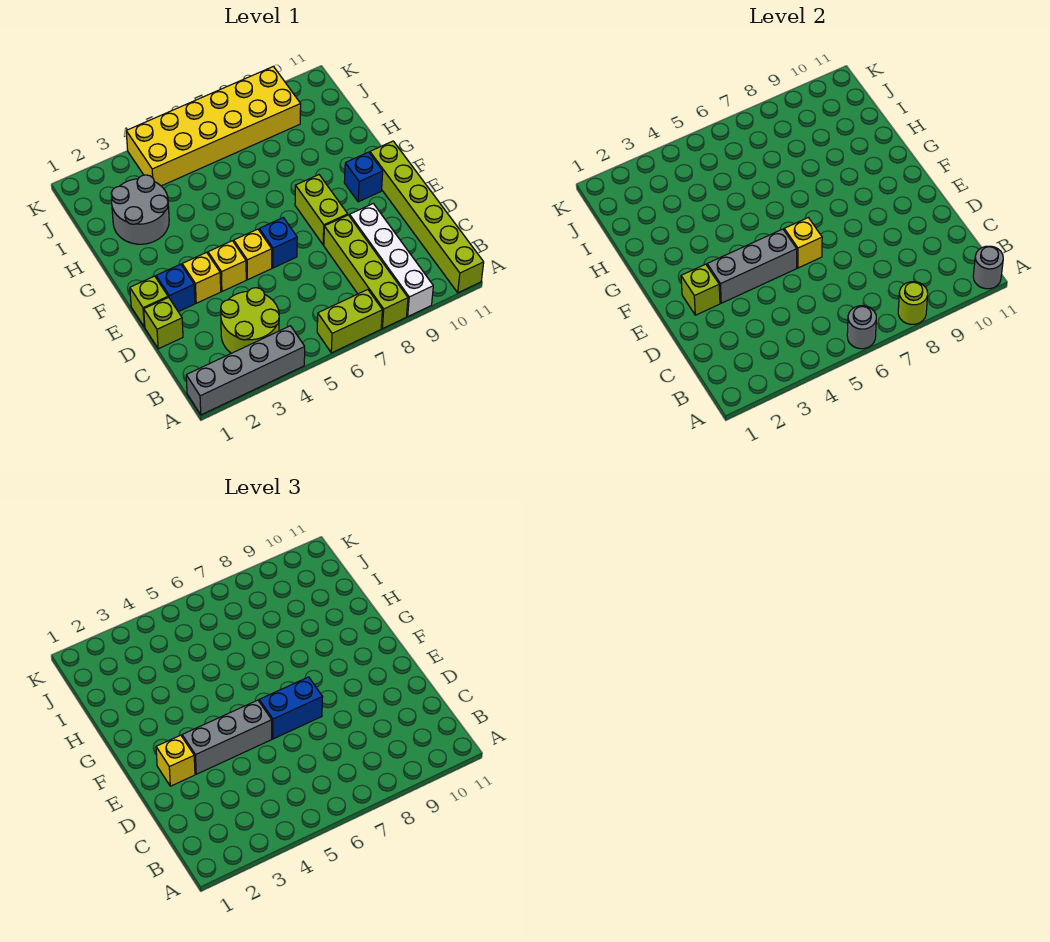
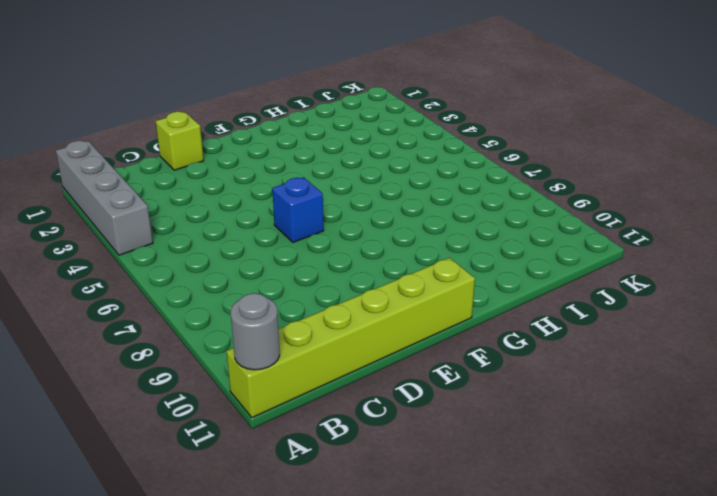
none -> lime 1x2 brick [317,290,382,353]
none -> lime 1x4 brick [324,215,408,329]
none -> white 1x4 brick [350,204,433,316]

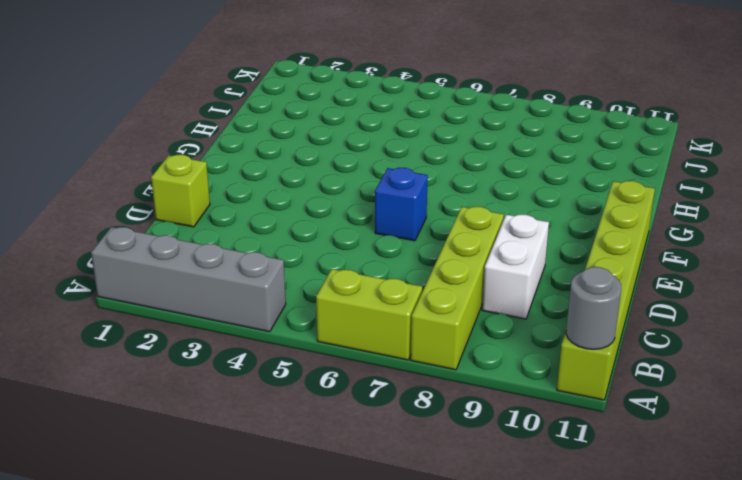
white 1x2 brick [482,214,549,319] -> white 1x4 brick [350,204,433,316]
none -> lime 2x2 round brick [221,288,279,353]
none -> lime 1x1 brick [130,276,168,327]
none -> blue 1x1 brick [156,264,195,312]

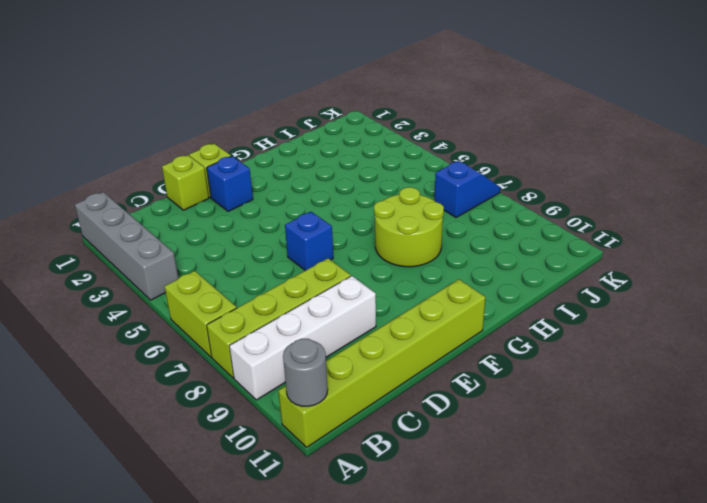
lime 2x2 round brick [374,187,444,267] -> lime 2x2 round brick moved to [221,288,279,353]
blue 1x2 slope [434,161,500,218] -> yellow 2x6 brick [126,66,301,186]
none -> yellow 1x1 brick [182,252,221,303]
none -> yellow 1x1 brick [208,241,246,291]
none -> yellow 1x1 brick [234,229,272,280]

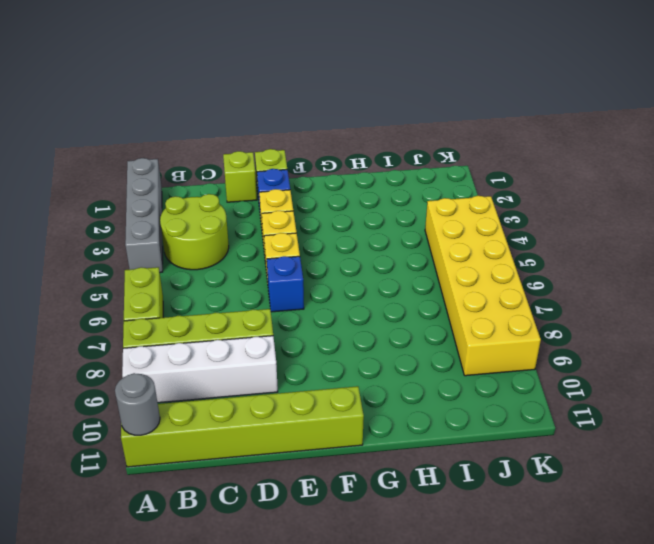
none -> lime 1x2 brick [295,175,348,245]
none -> blue 1x1 brick [344,152,383,202]
none -> grey 2x2 round brick [111,175,169,244]

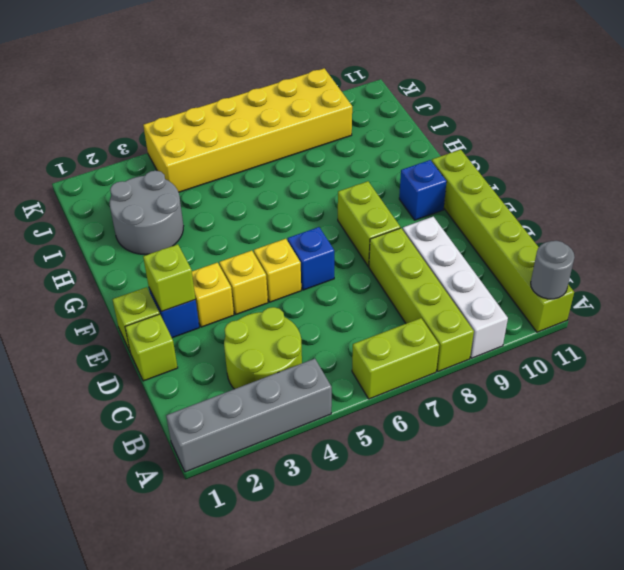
none -> grey 1x1 round brick [847,306,876,349]
none -> lime 1x1 round brick [898,282,928,325]
none -> grey 1x3 brick [707,229,797,303]

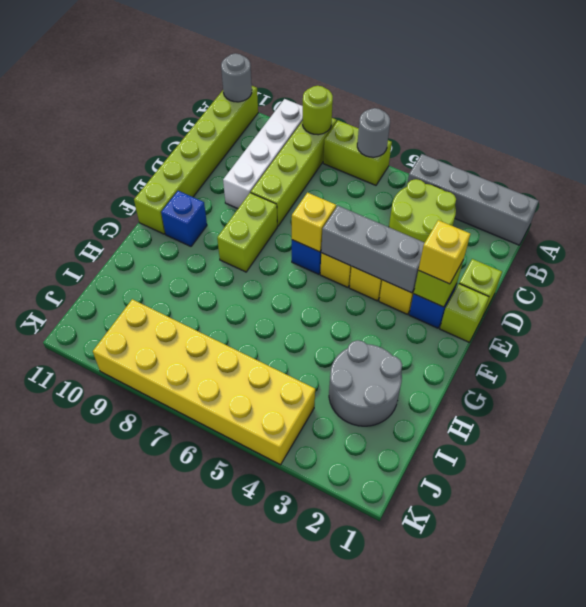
none -> grey 1x3 brick [182,700,272,774]
none -> blue 1x2 brick [259,677,323,739]

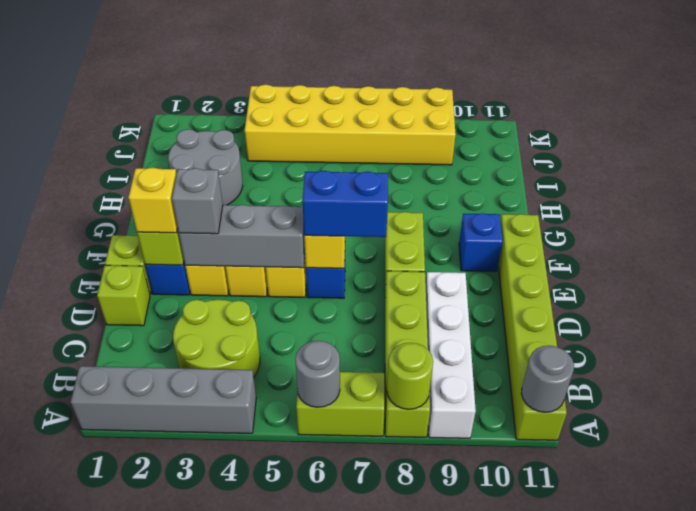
grey 1x1 brick [172,168,223,234] -> grey 1x3 brick [182,700,272,774]

